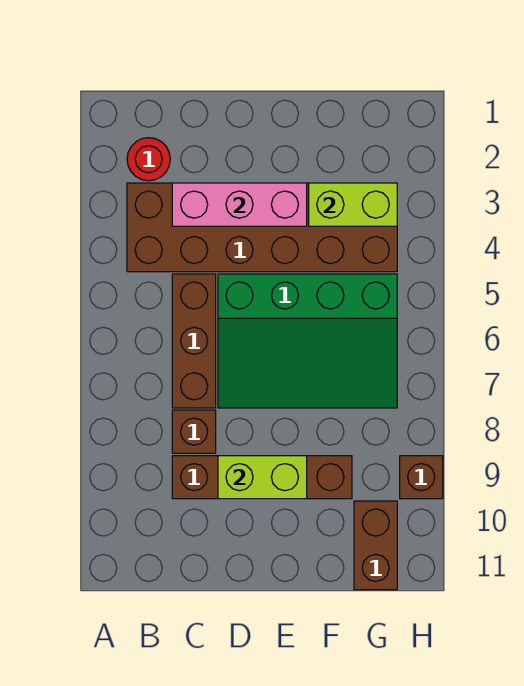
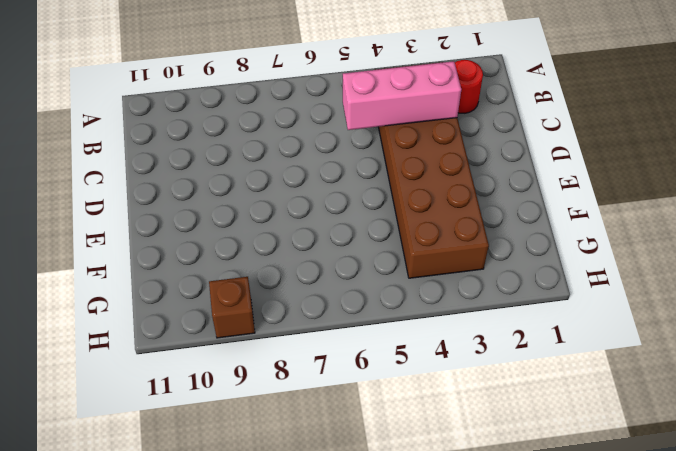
pink 1x3 brick [343,61,461,130] -> pink 1x3 brick turned to [172,183,307,226]
none -> brown 1x3 brick [172,274,216,408]
none -> brown 1x1 brick [172,410,216,453]

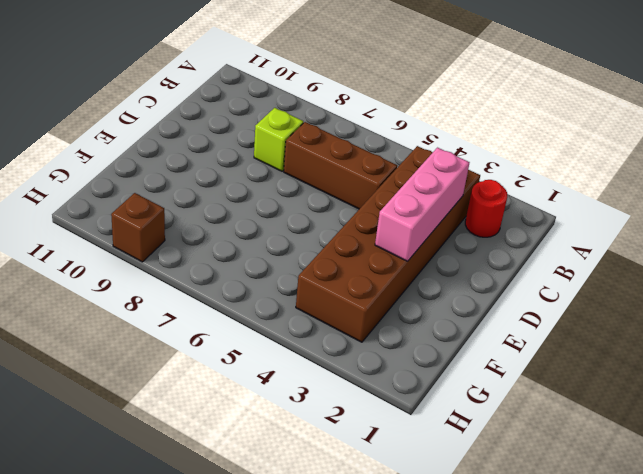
lime 1x1 brick [254,108,303,171] -> brown 1x1 brick [172,410,216,453]
none -> brown 1x4 brick [172,456,352,499]
none -> green 3x4 slope [218,274,397,408]

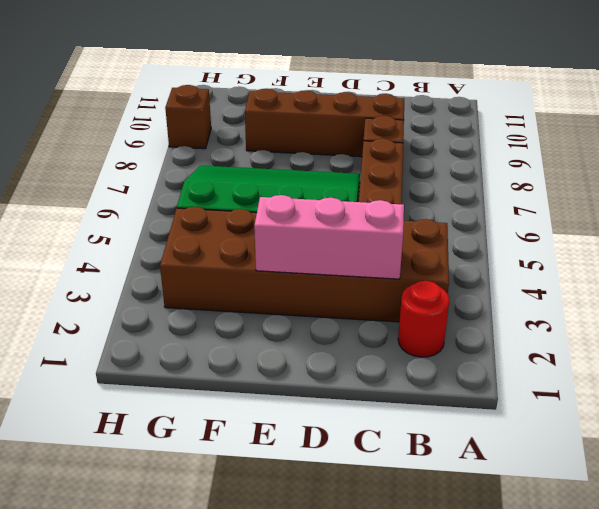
none -> brown 1x2 brick [354,501,397,590]
none -> lime 1x2 brick [218,456,307,499]

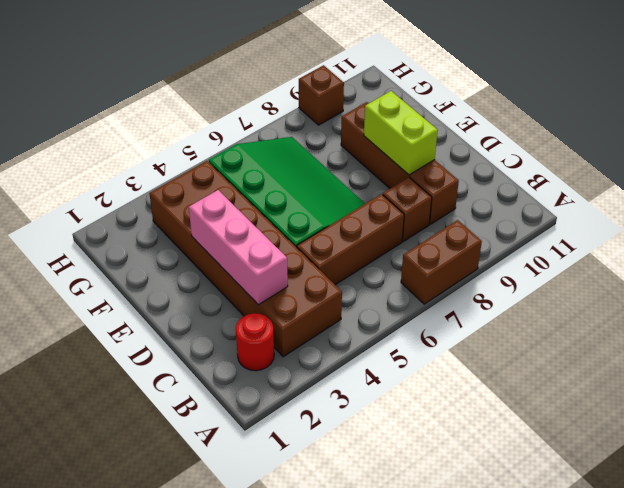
brown 1x2 brick [401,220,482,304] -> brown 1x2 brick moved to [354,501,397,590]
none -> lime 1x2 brick [309,183,397,226]

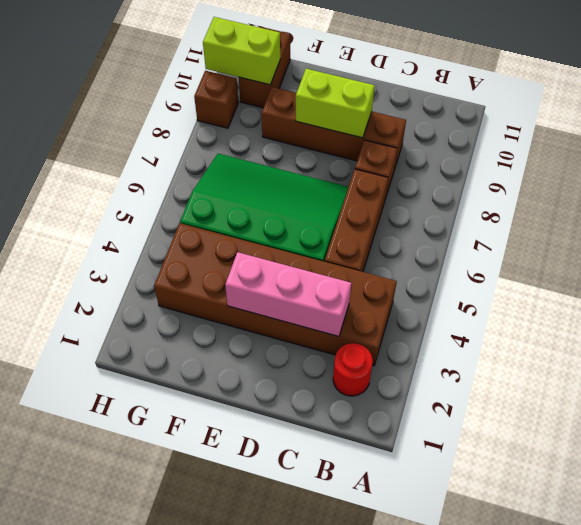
lime 1x2 brick [203,17,280,85] -> lime 1x2 brick moved to [309,183,397,226]

